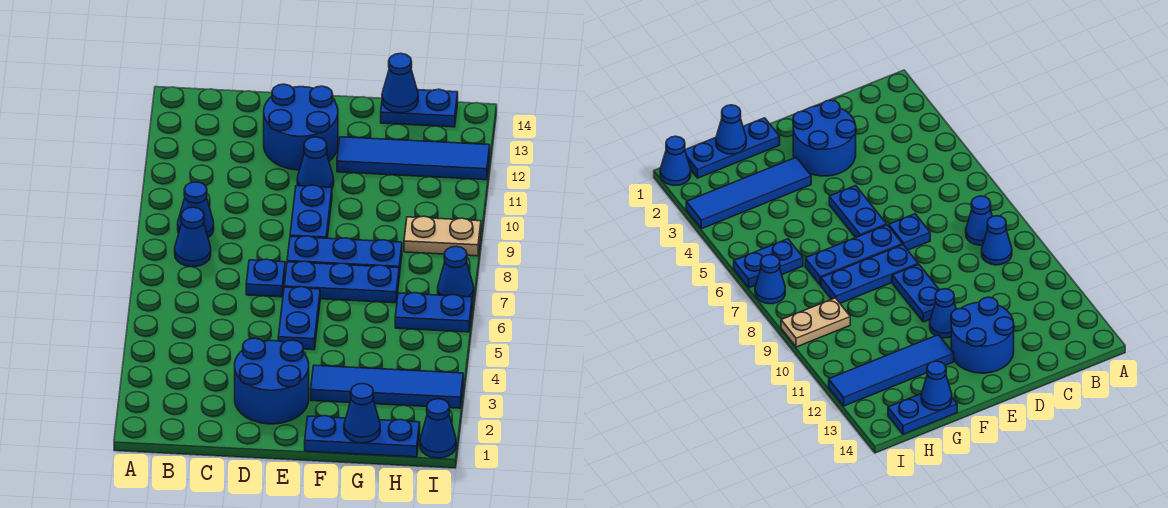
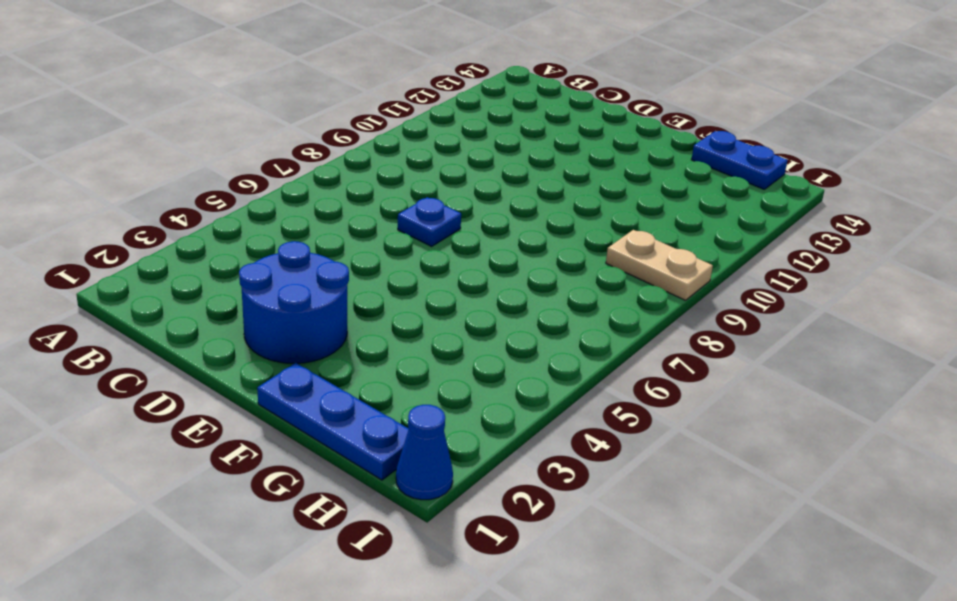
none -> blue 1x1 cone [175,207,211,267]
none -> blue 1x1 cone [178,182,214,238]
none -> blue 2x2 round brick [264,84,338,170]

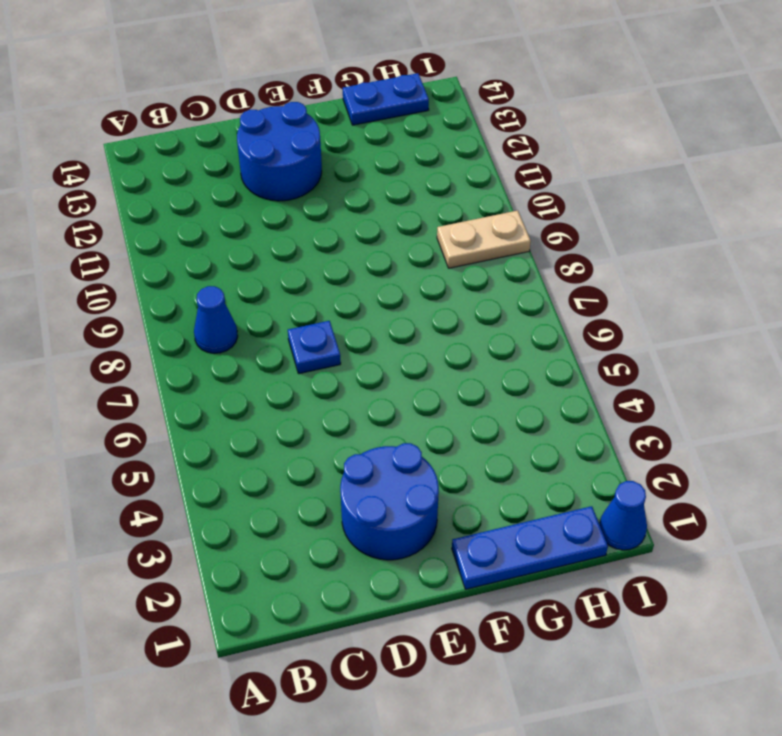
none -> blue 1x1 cone [178,182,214,238]
none -> blue 1x2 plate [278,287,320,350]
none -> blue 1x3 plate [284,261,399,303]

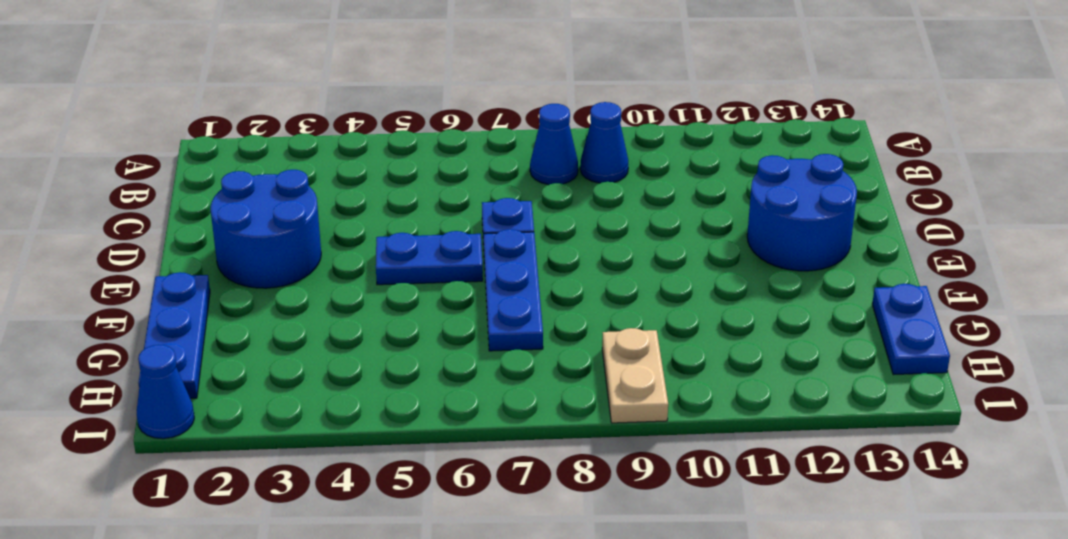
none -> blue 1x3 plate [287,236,402,276]
none -> blue 1x2 plate [290,185,332,238]
none -> blue 1x1 cone [297,137,334,188]

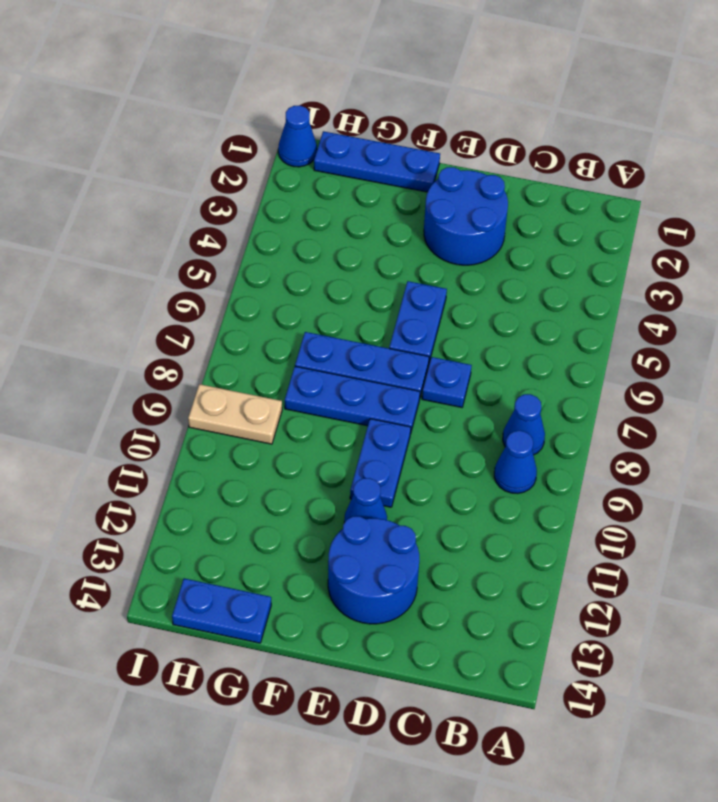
none -> blue 1x4 tile [311,365,463,408]
none -> blue 1x4 tile [337,137,490,180]
none -> blue 1x2 plate [395,293,472,332]

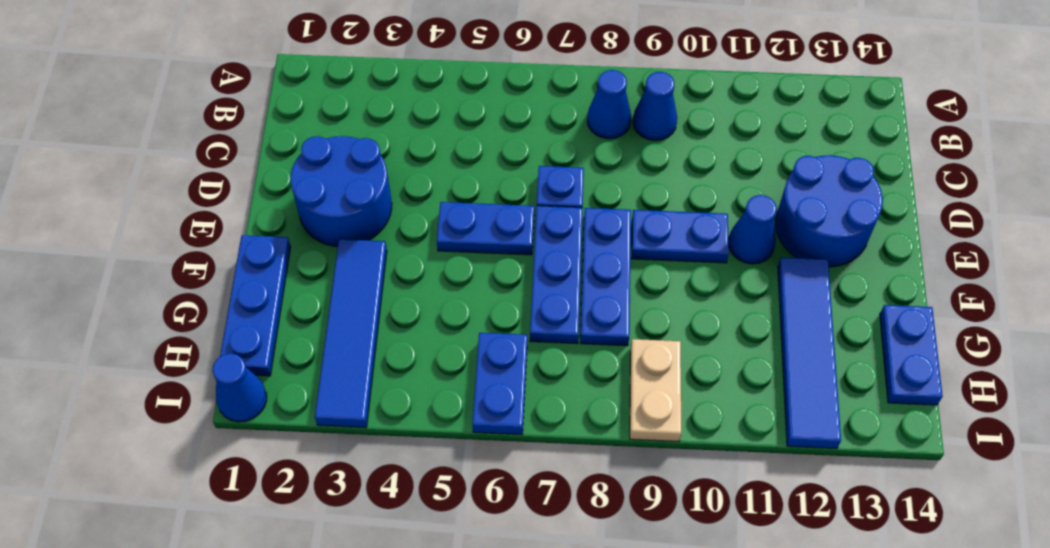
none -> blue 1x1 cone [438,246,474,298]
none -> blue 1x1 cone [344,384,380,443]
none -> blue 1x1 cone [382,53,418,113]

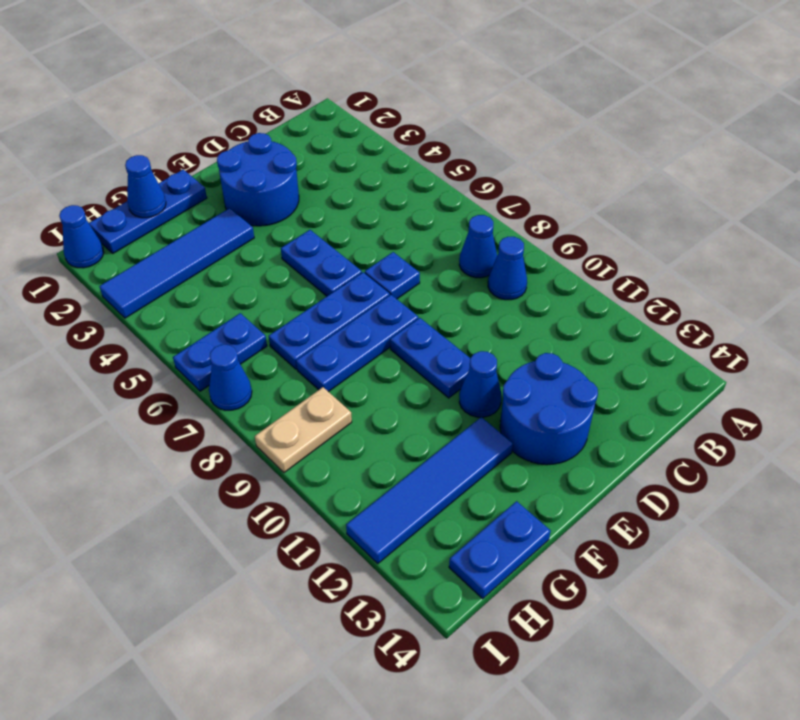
none -> blue 1x1 cone [382,53,418,113]

